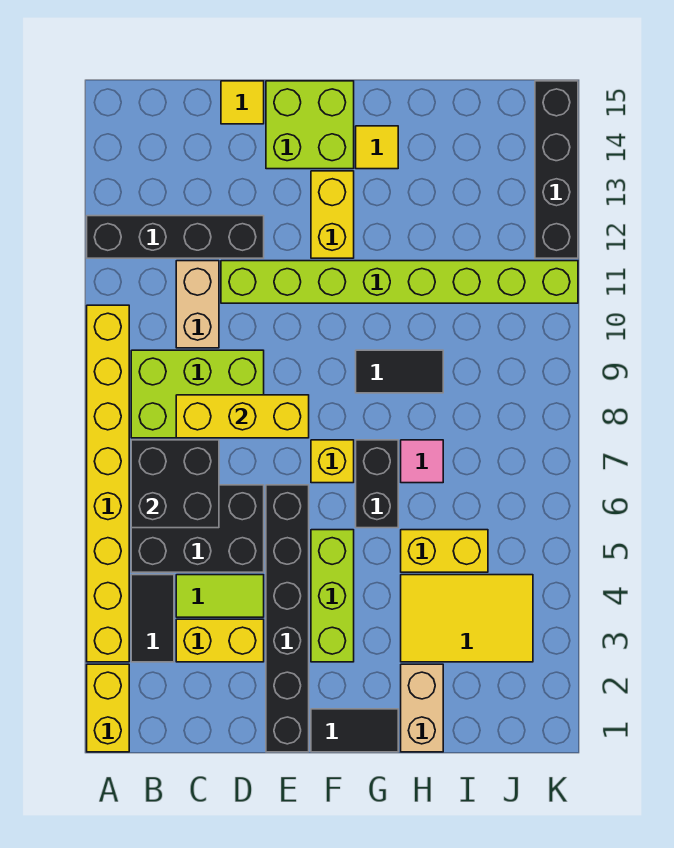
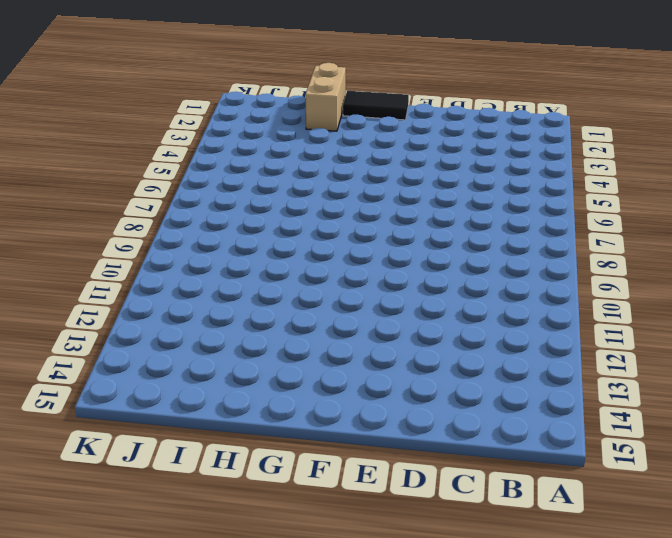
none -> yellow 1x2 brick [87,664,129,752]
none -> yellow 1x8 brick [87,305,129,662]
none -> black 1x4 brick [87,216,264,258]

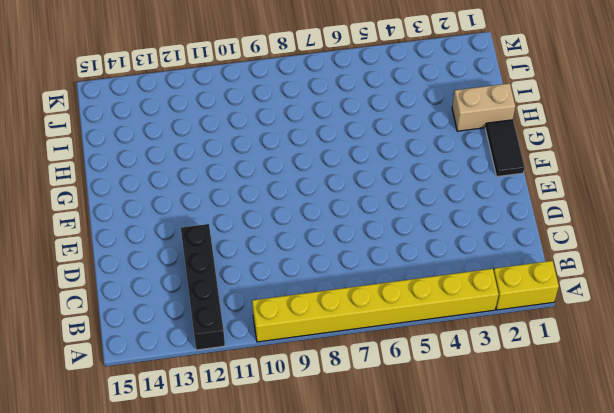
none -> black 1x2 tile [131,575,174,662]
none -> black 2x3 brick [131,485,264,572]
none -> lime 2x3 brick [131,350,264,438]

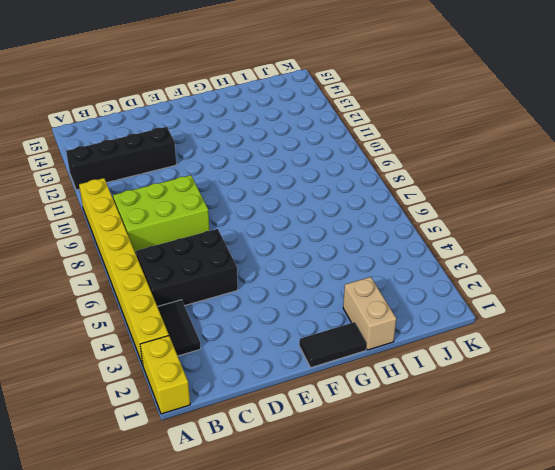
none -> yellow 1x2 brick [176,619,264,662]
none -> lime 1x2 tile [176,575,264,617]
none -> tan 1x2 brick [176,261,219,348]

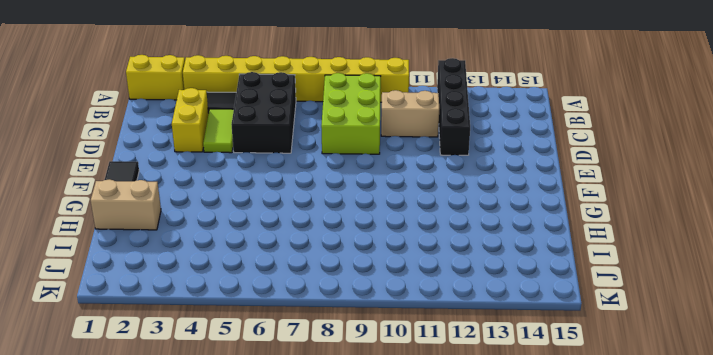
none -> lime 1x8 brick [221,261,578,303]
none -> yellow 1x1 tile [221,81,264,124]
none -> black 1x6 brick [266,485,309,752]

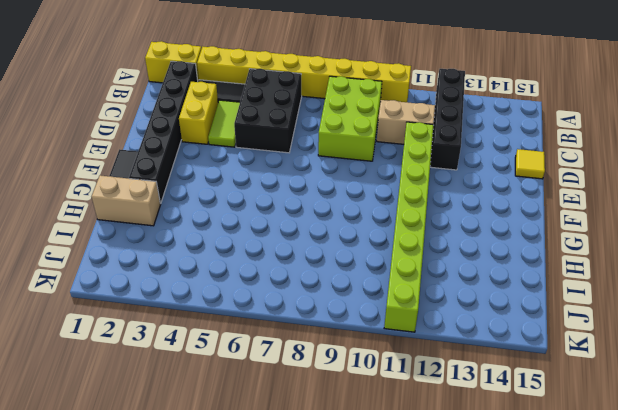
black 1x6 brick [129,61,198,204] -> black 1x6 brick turned to [266,485,309,752]
none -> lime 2x2 brick [266,81,354,169]
none -> lime 1x3 brick [311,530,354,662]
none -> yellow 1x1 brick [311,440,354,483]

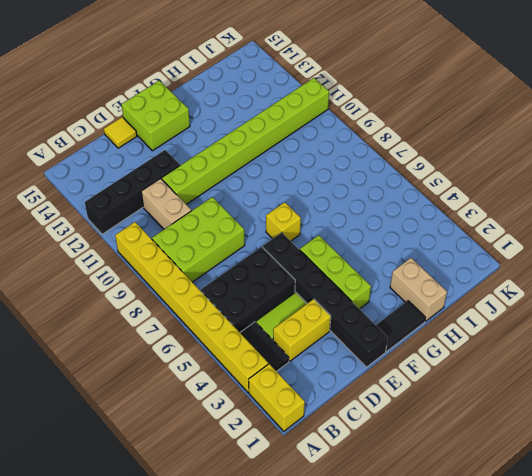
none -> yellow 1x2 brick [311,171,354,258]
none -> black 1x2 brick [356,440,398,528]
none -> black 1x2 tile [356,350,443,393]

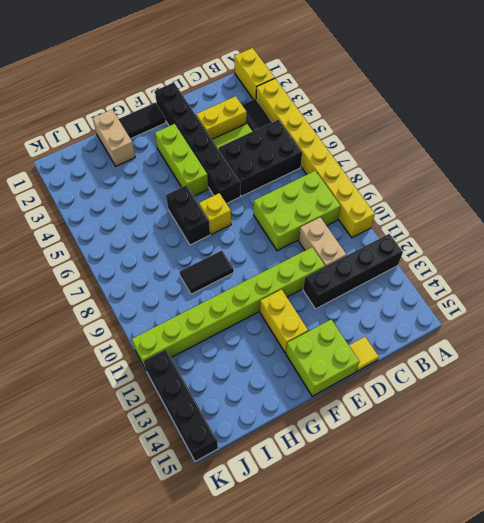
none -> yellow 1x1 tile [356,126,398,169]
none -> yellow 2x3 tile [401,575,533,662]
none -> yellow 1x2 brick [401,530,488,572]

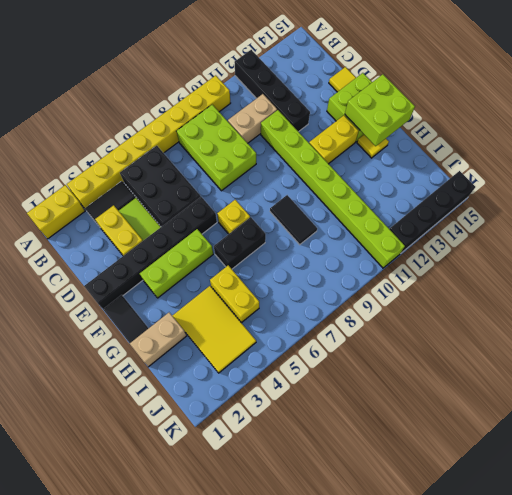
lime 2x2 brick [345,74,415,146] -> none
none -> pink 1x1 tile [401,440,443,483]
none -> black 2x2 brick [131,440,219,528]
none -> yellow 1x3 brick [176,395,309,438]

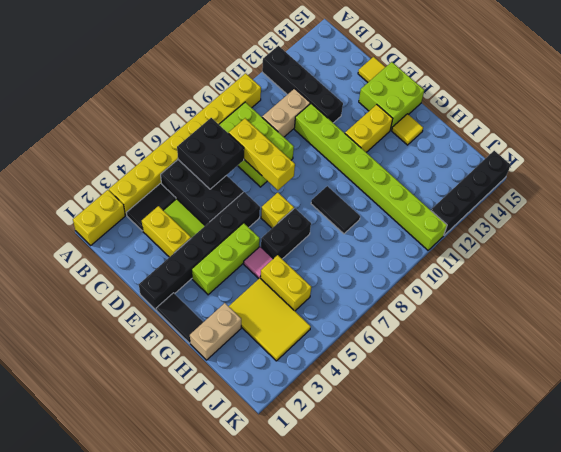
pink 1x1 tile [244,247,273,279] -> pink 1x1 tile moved to [401,440,443,483]

